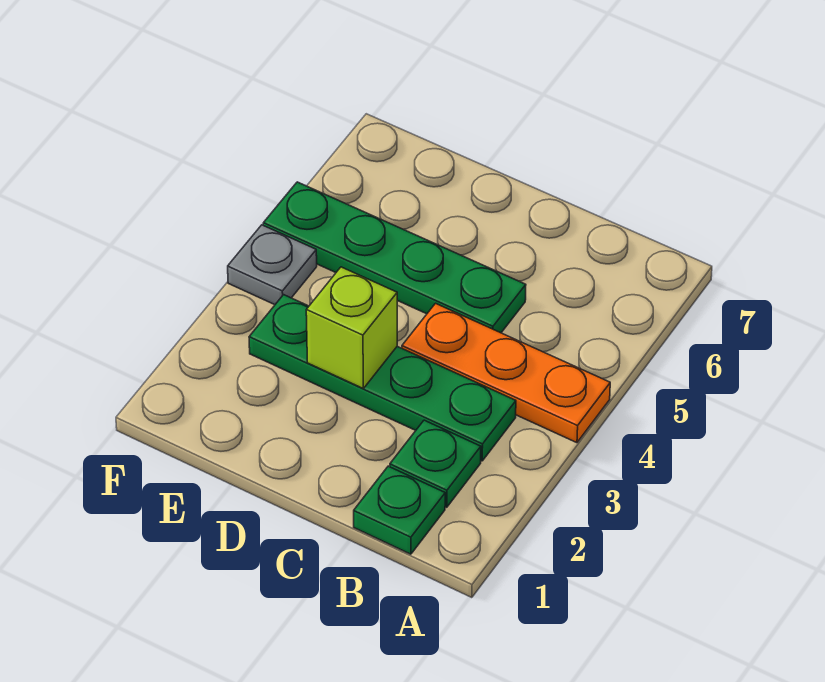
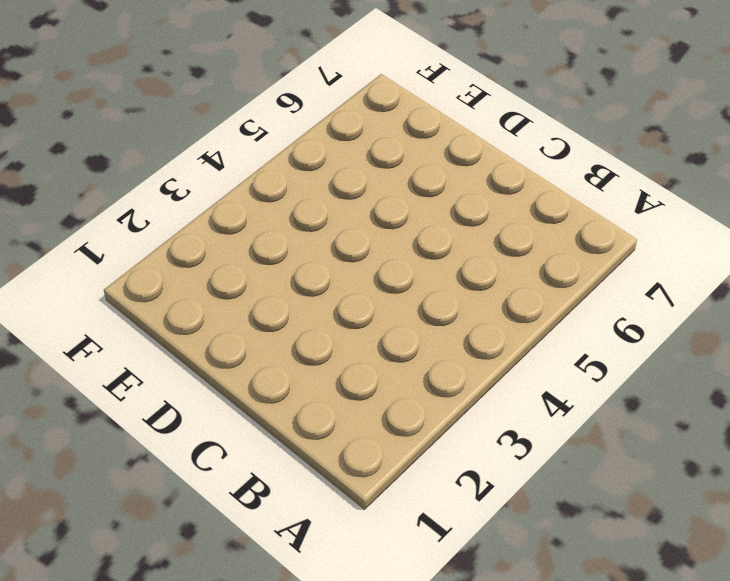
none -> orange 1x3 plate [402,303,610,443]
none -> green 1x1 plate [354,466,445,554]

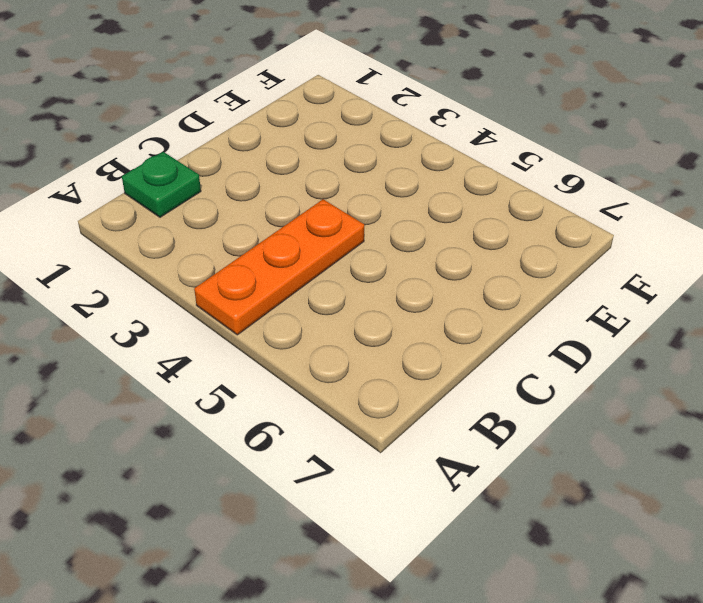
none -> green 1x1 plate [390,420,481,507]
none -> green 1x4 plate [249,295,516,461]

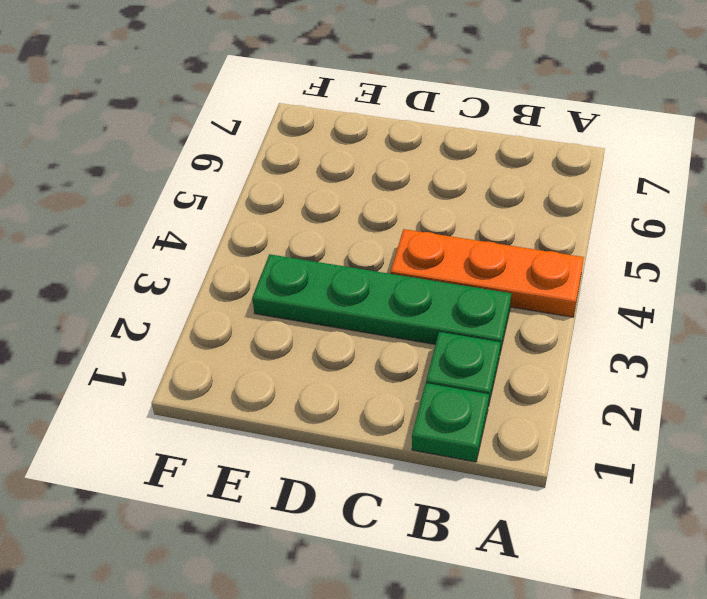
none -> green 1x4 plate [263,182,526,333]
none -> grey 1x1 plate [228,225,317,305]

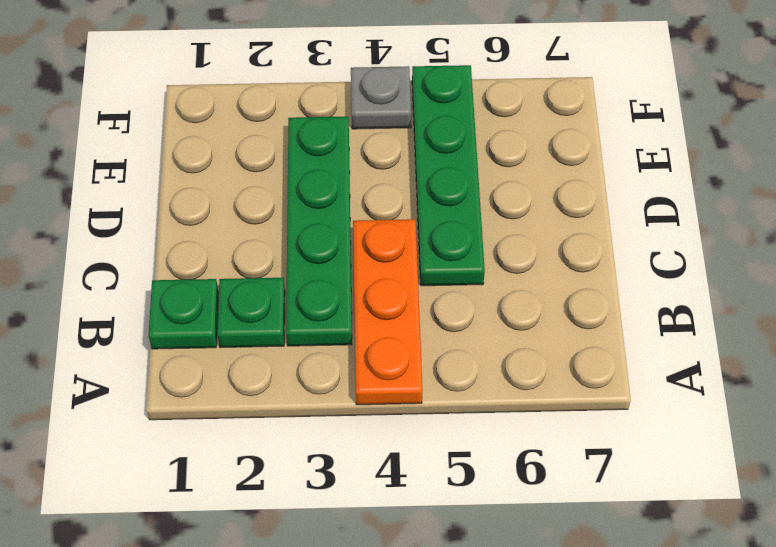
none -> lime 1x1 brick [306,267,397,389]

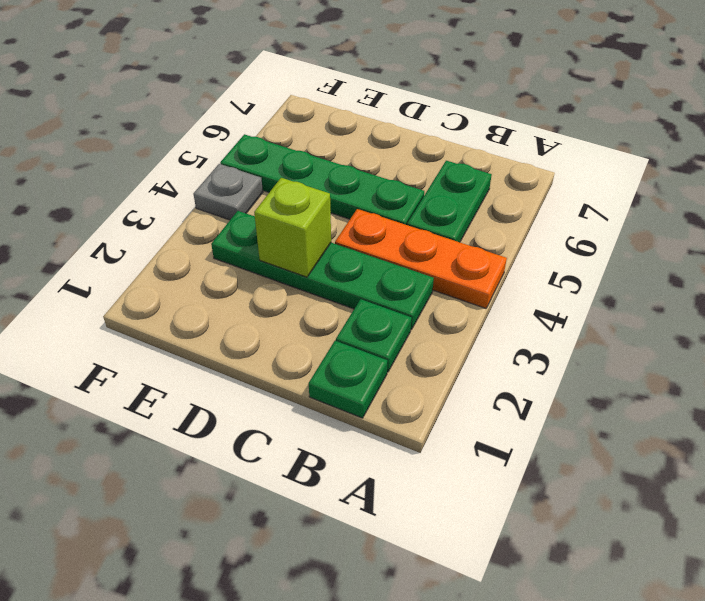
green 1x2 plate [407,161,492,242] -> none

